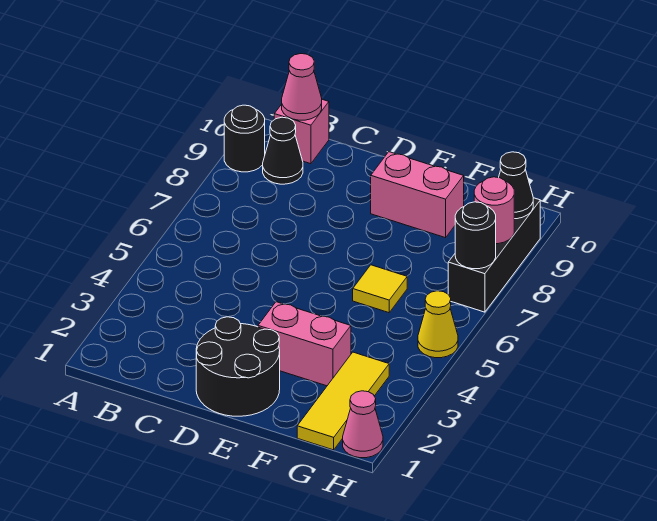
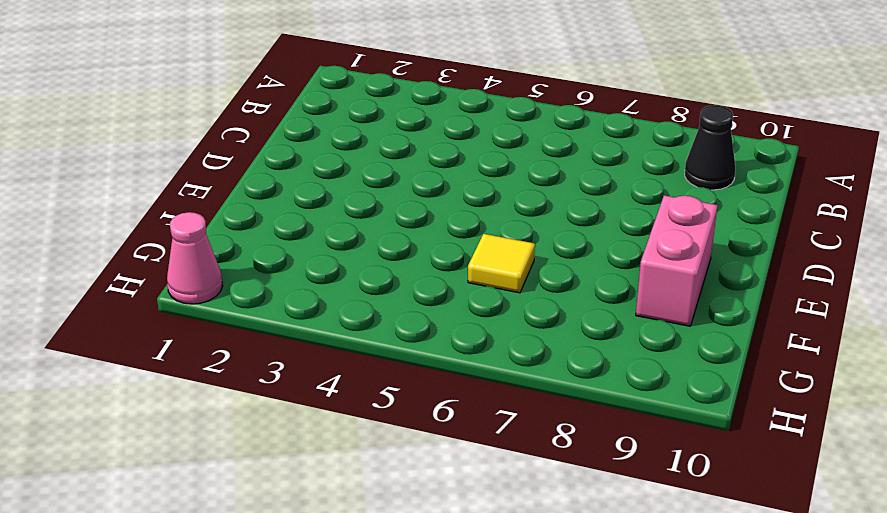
none -> black 1x1 round brick [224,105,265,172]
none -> pink 1x1 brick [274,99,329,164]
none -> black 2x2 round brick [196,317,280,416]

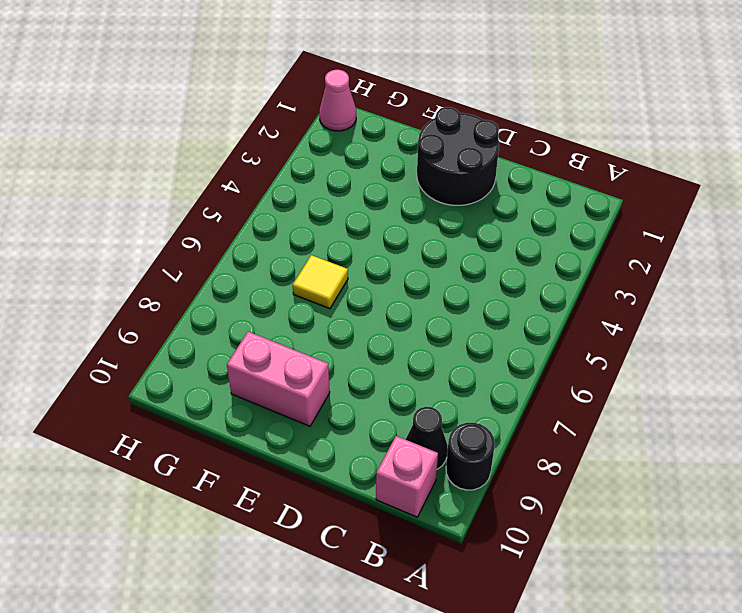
none -> pink 1x2 brick [258,302,351,386]
none -> yellow 1x3 tile [297,352,389,450]
none -> yellow 1x1 cone [418,291,458,358]

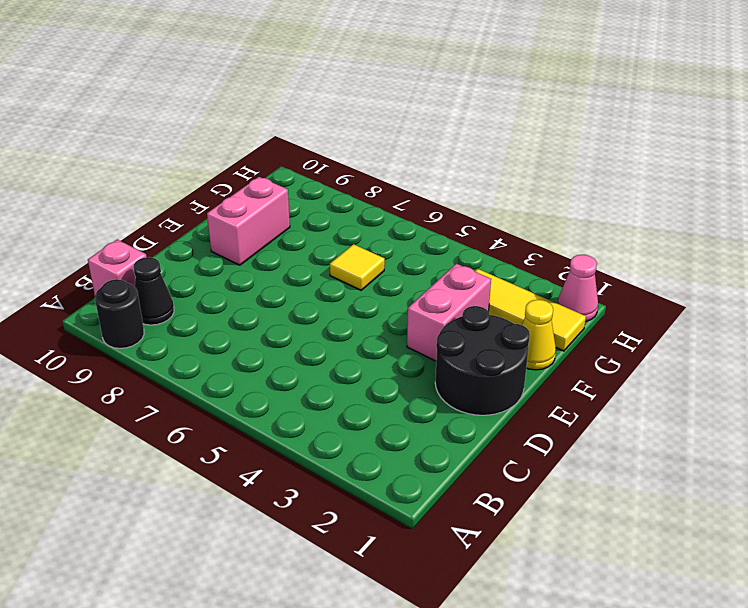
yellow 1x1 cone [522,300,556,370] -> yellow 1x1 cone moved to [418,291,458,358]
none -> black 1x3 brick [448,198,540,312]
none -> pink 1x1 cone [282,54,322,120]
none -> black 1x1 round brick [455,202,496,269]

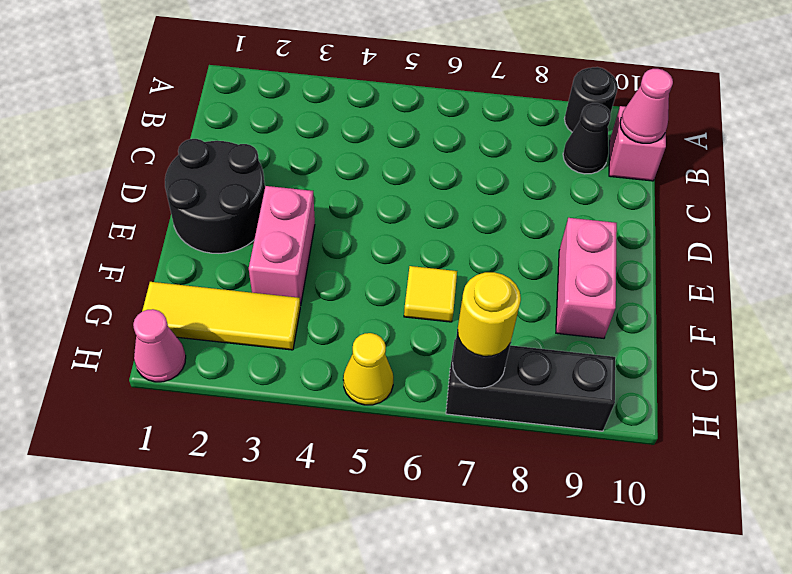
yellow 1x1 round brick [458,272,521,356] -> none
none -> pink 1x1 round brick [474,177,514,244]
none -> black 1x1 cone [499,152,533,219]

